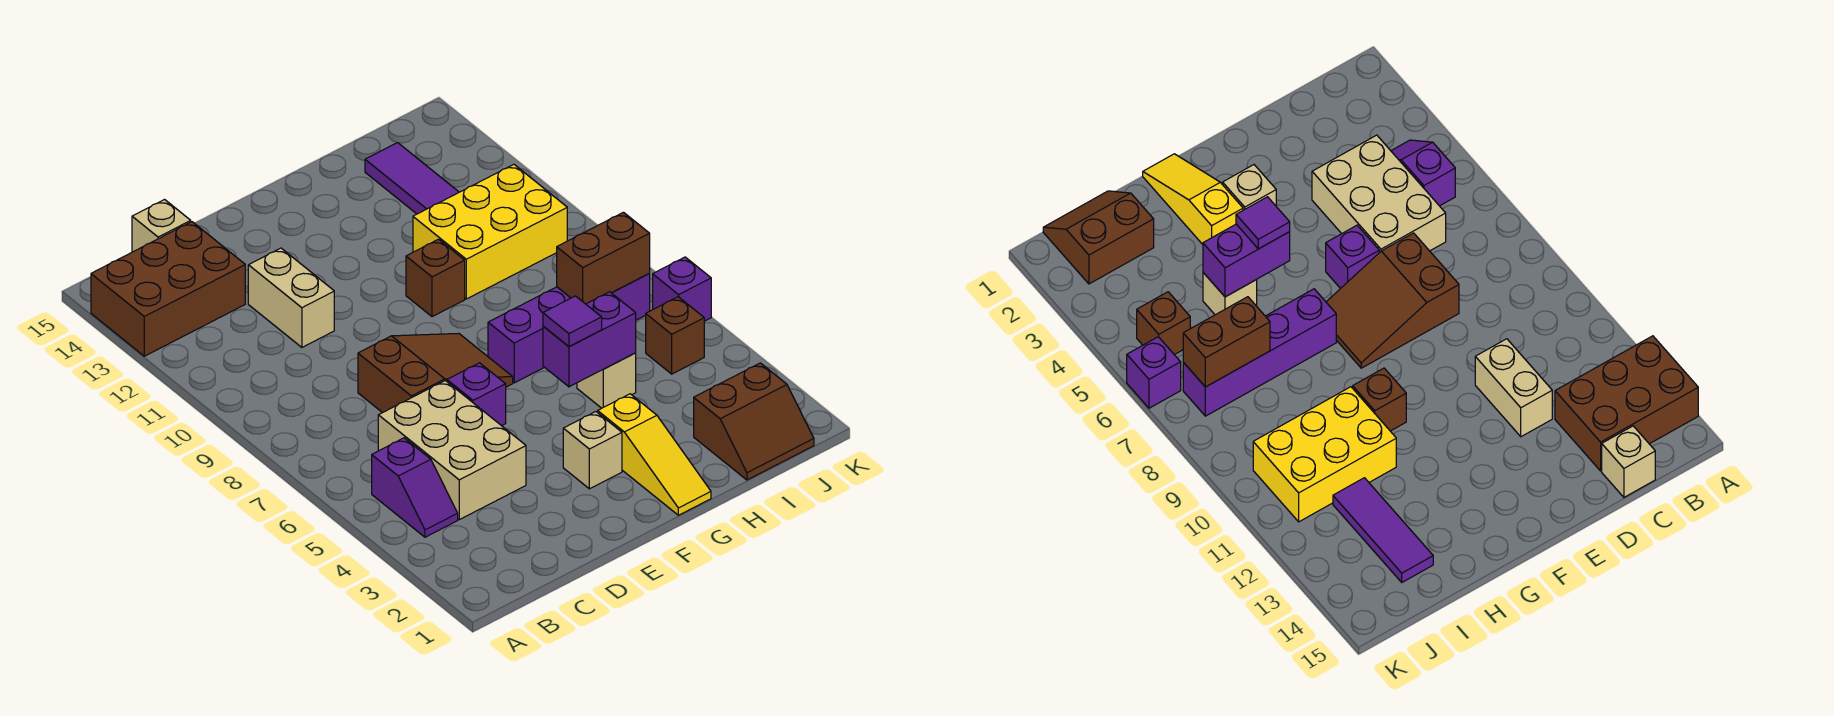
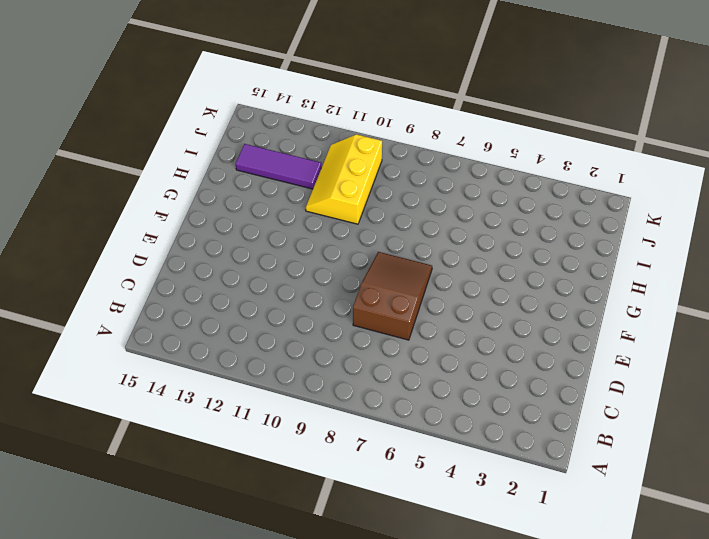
yellow 2x3 slope [306,134,382,224] -> yellow 2x3 brick [413,164,567,299]
none -> brown 2x3 brick [91,222,245,356]
none -> purple 1x2 slope [372,438,458,537]
none -> tan 2x3 brick [378,381,526,520]

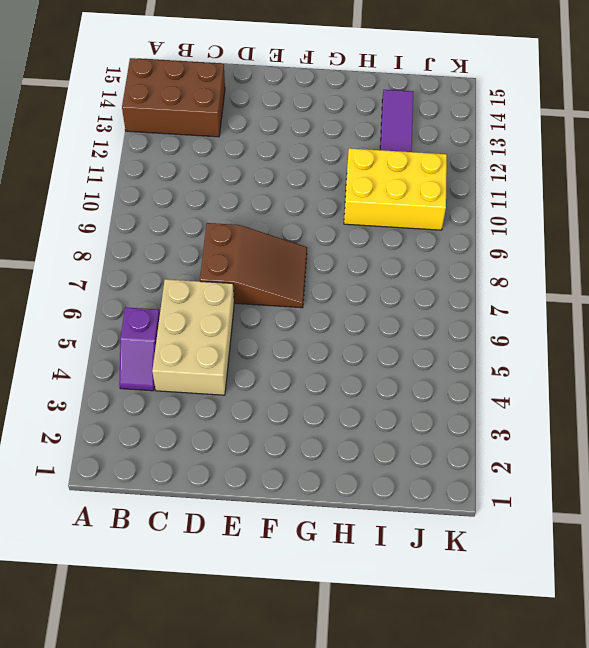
none -> tan 1x1 brick [132,200,191,252]
none -> tan 1x2 brick [248,248,334,347]
none -> purple 1x1 brick [447,363,506,426]

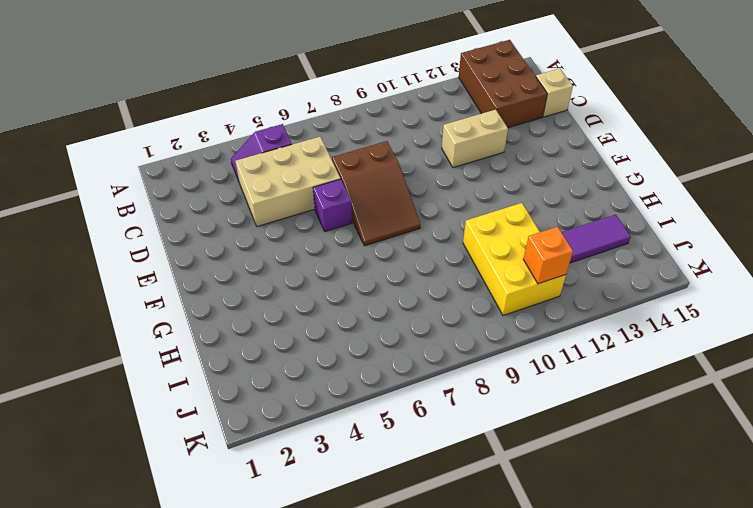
orange 1x1 brick [523,227,573,284] -> none
none -> tan 1x1 brick [563,412,622,489]
none -> yellow 1x3 slope [598,394,711,515]
none -> purple 1x4 brick [488,274,650,383]

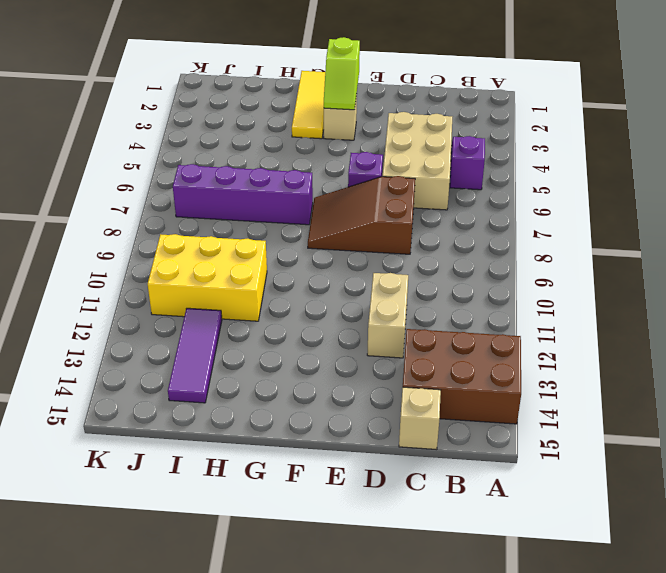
lime 1x2 slope [324,37,360,110] -> none
yellow 1x3 tile [292,71,325,139] -> yellow 1x3 slope [598,394,711,515]
none -> brown 1x1 brick [406,239,465,317]
none -> tan 1x1 brick [577,353,636,408]
none -> brown 2x2 slope [694,363,814,480]

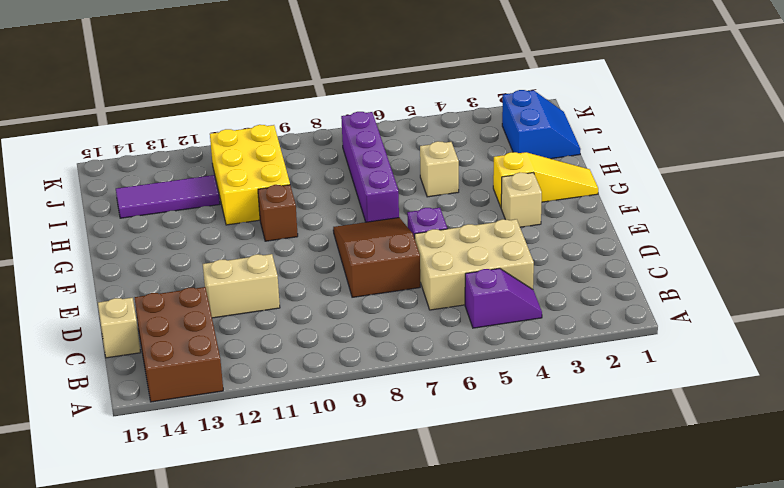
blue 2x2 slope [502,90,581,159] -> brown 2x2 slope [694,363,814,480]
none -> brown 1x1 brick [646,297,704,374]
none -> purple 1x1 brick [653,257,711,321]
none -> purple 1x2 brick [543,292,636,387]

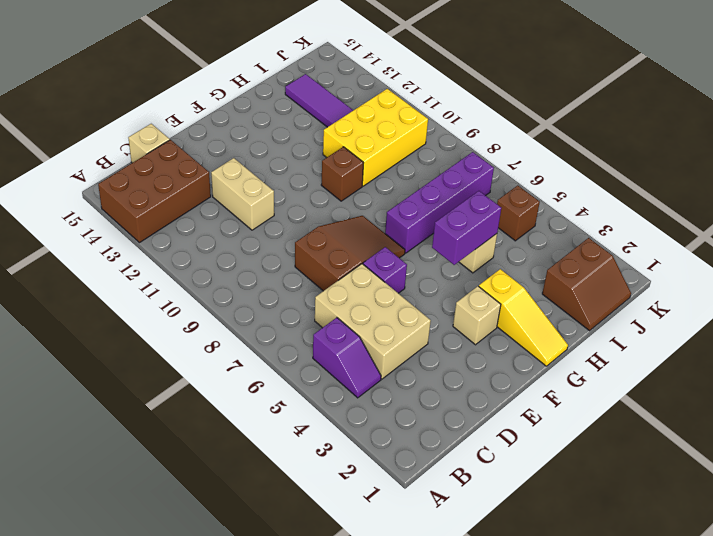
none -> purple 1x1 brick [653,257,711,321]
none -> brown 1x2 brick [557,212,650,304]
none -> purple 1x1 tile [543,296,602,347]

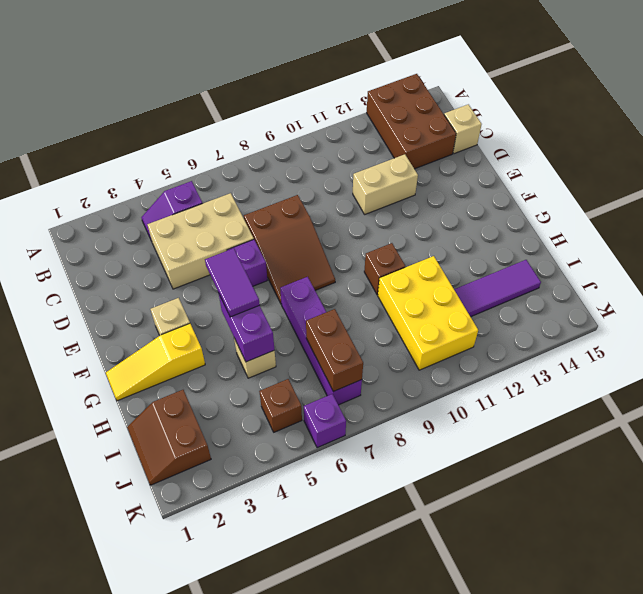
purple 1x2 tile [205,248,260,317] -> purple 1x1 tile [543,296,602,347]

